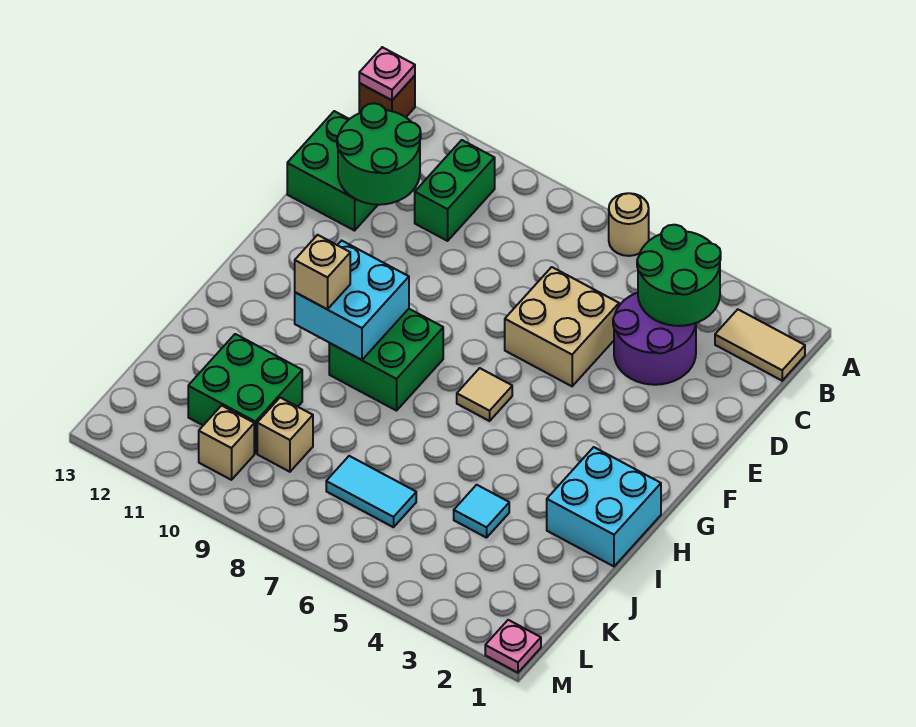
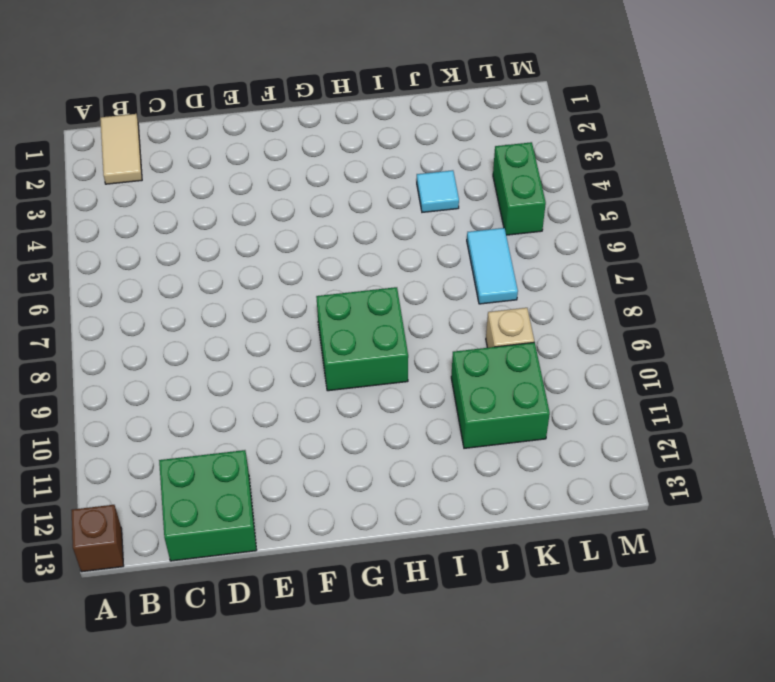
green 1x2 brick [493,142,546,235] -> green 1x2 brick turned to [415,140,495,241]
none -> tan 1x1 round brick [609,193,649,256]
none -> purple 2x2 round brick [613,293,696,385]
none -> tan 2x2 brick [505,267,619,386]

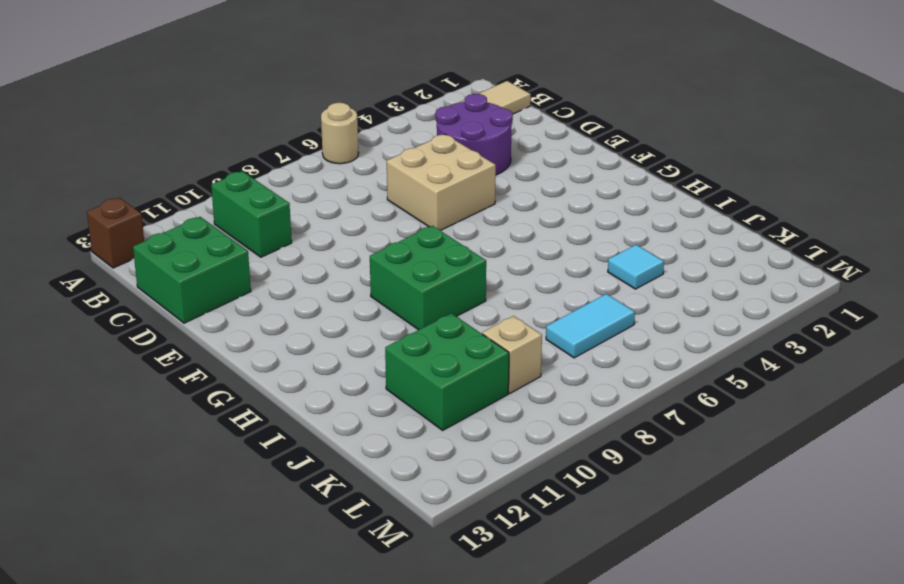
none -> tan 1x1 tile [457,368,512,421]
none -> cyan 2x2 brick [547,447,661,566]
none -> tan 1x1 brick [199,406,254,480]

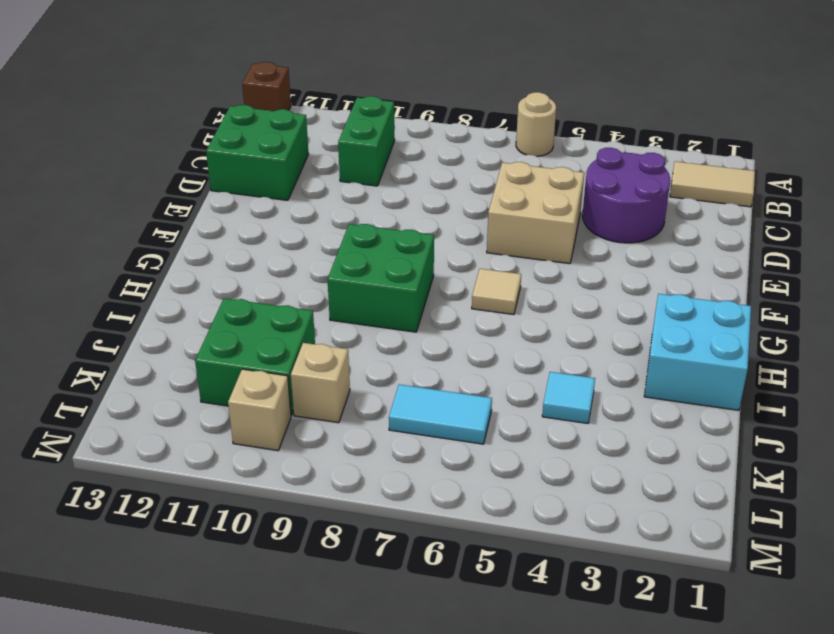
none -> pink 1x1 plate [485,620,541,673]
none -> pink 1x1 plate [359,47,415,100]
none -> green 2x2 round brick [637,225,721,326]

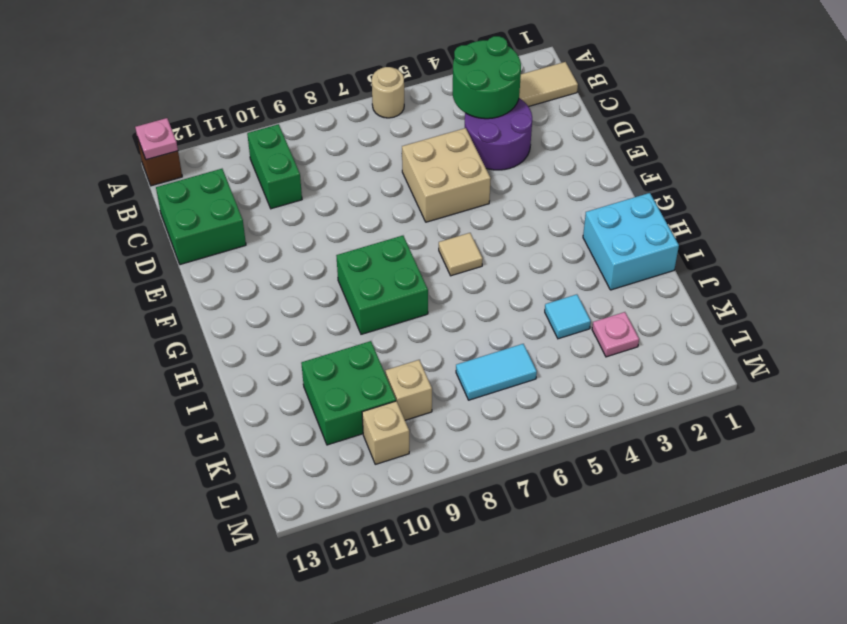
pink 1x1 plate [592,312,639,357] -> pink 1x1 plate moved to [485,620,541,673]
none -> green 2x2 round brick [337,103,421,205]
none -> cyan 2x2 brick [295,241,409,360]
none -> tan 1x1 brick [295,235,350,309]

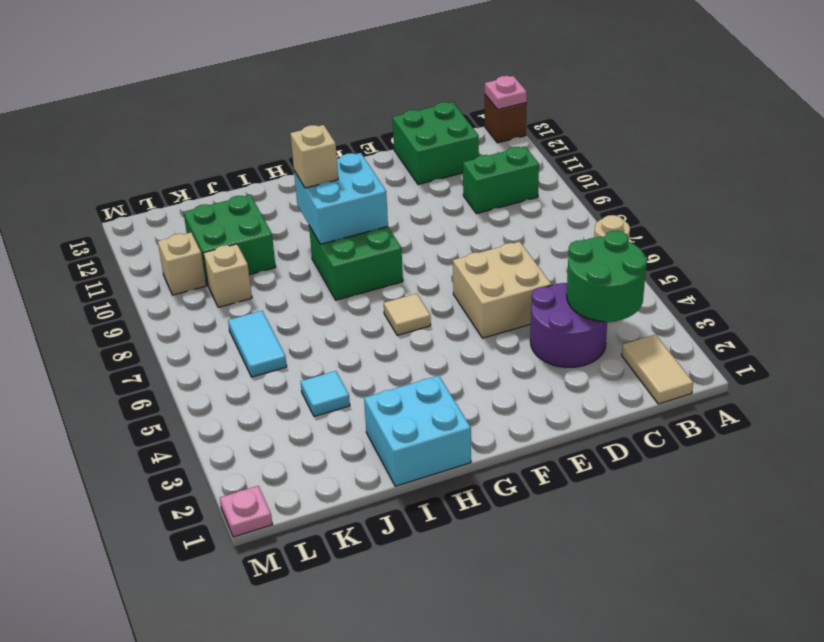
none -> green 2x2 round brick [337,103,421,205]

